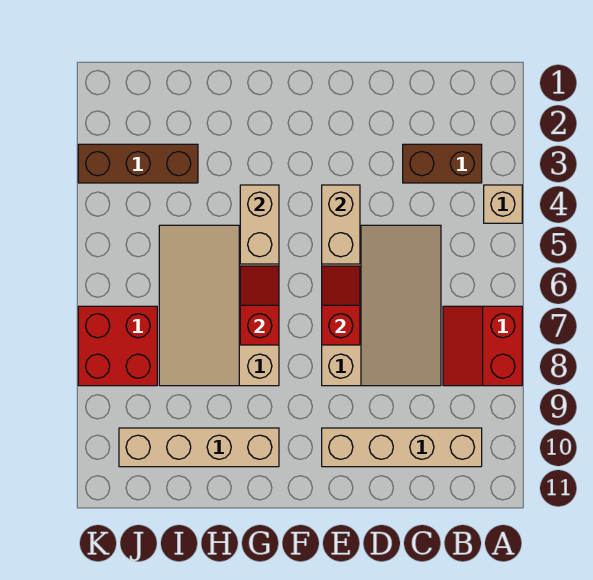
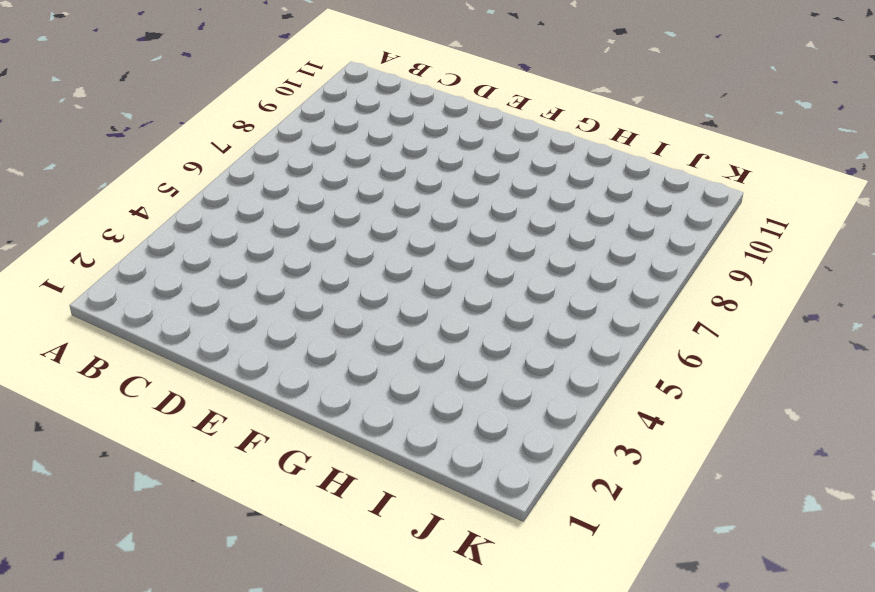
none -> tan 1x1 brick [484,185,522,223]
none -> red 2x2 slope [443,306,522,386]
none -> brown 1x2 brick [403,144,482,183]

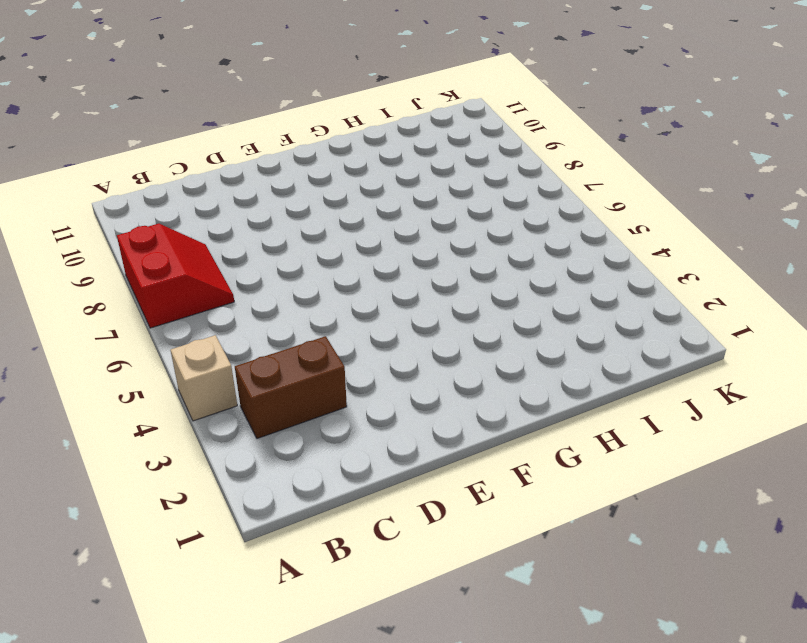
none -> tan 1x4 brick [322,428,482,467]
none -> tan 3x4 slope [322,225,441,386]
none -> tan 3x4 slope [159,225,279,386]

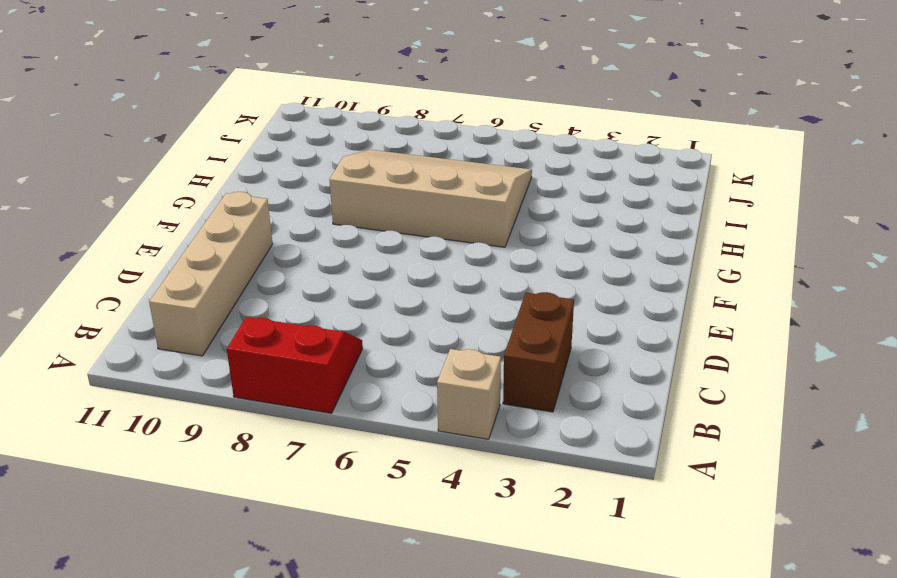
none -> tan 3x4 slope [322,225,441,386]
none -> tan 1x4 brick [119,428,279,467]
none -> brown 1x3 brick [78,144,198,183]

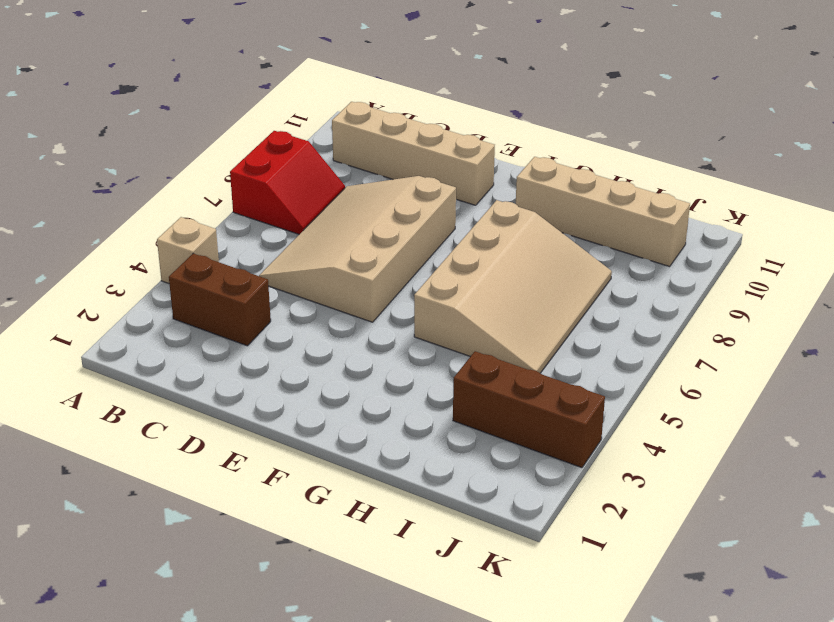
none -> red 2x2 brick [78,306,157,386]
none -> tan 1x2 brick [322,185,360,264]
none -> red 1x2 slope [322,266,360,345]

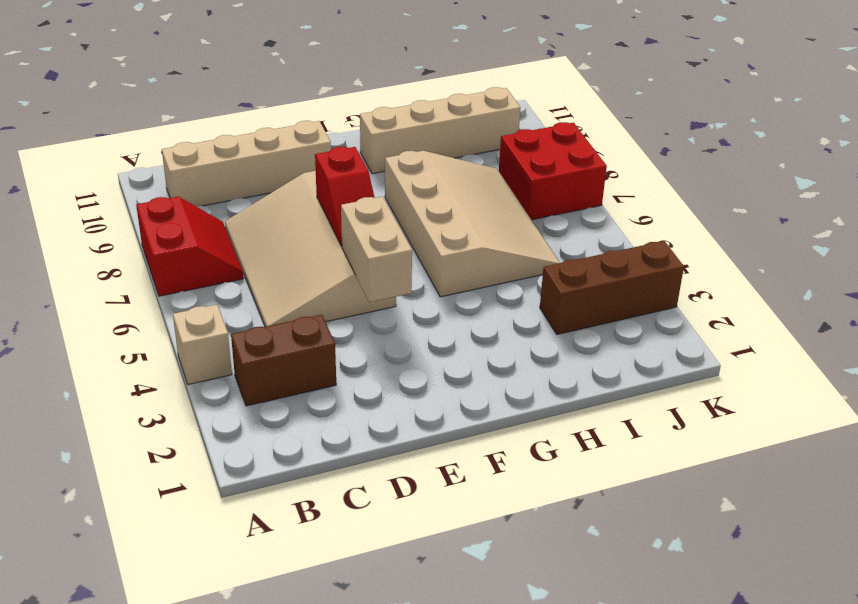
none -> tan 1x2 brick [240,185,279,264]
none -> red 1x2 slope [240,266,279,345]

